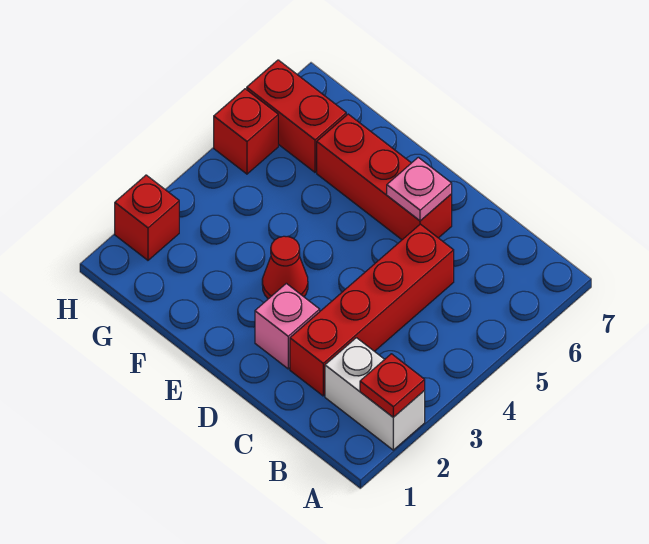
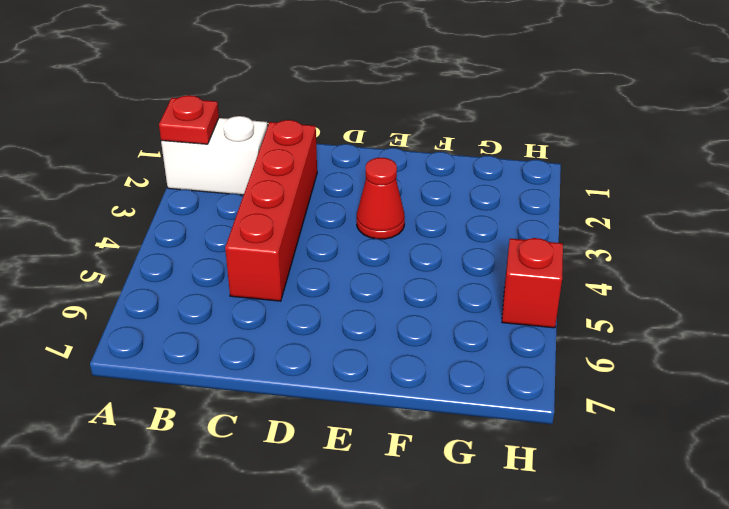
none -> pink 1x1 brick [255,283,320,369]
none -> red 1x3 brick [317,114,452,240]

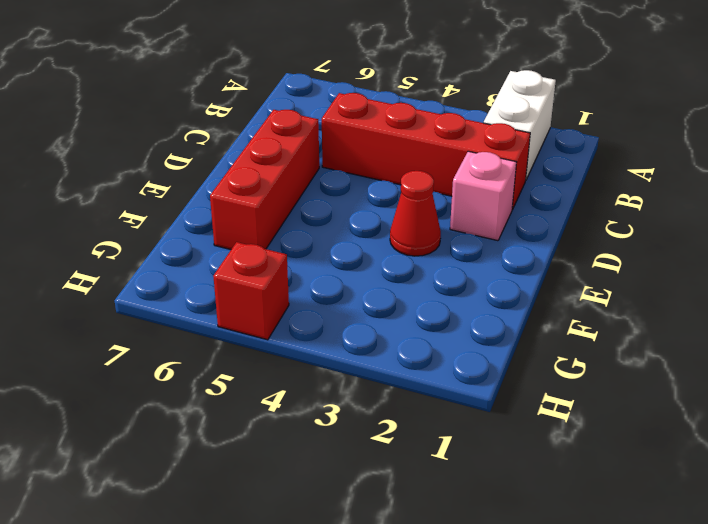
none -> red 1x2 brick [247,60,346,172]
none -> red 1x1 brick [115,175,179,260]

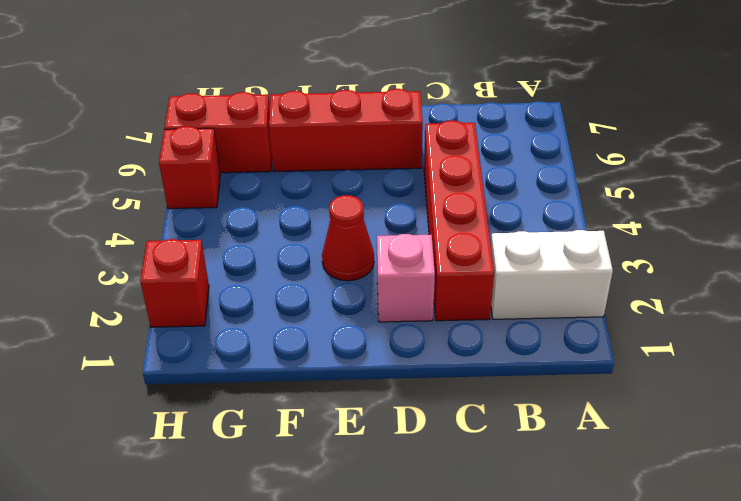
none -> red 1x1 plate [360,354,425,417]
none -> pink 1x1 plate [387,157,452,221]

